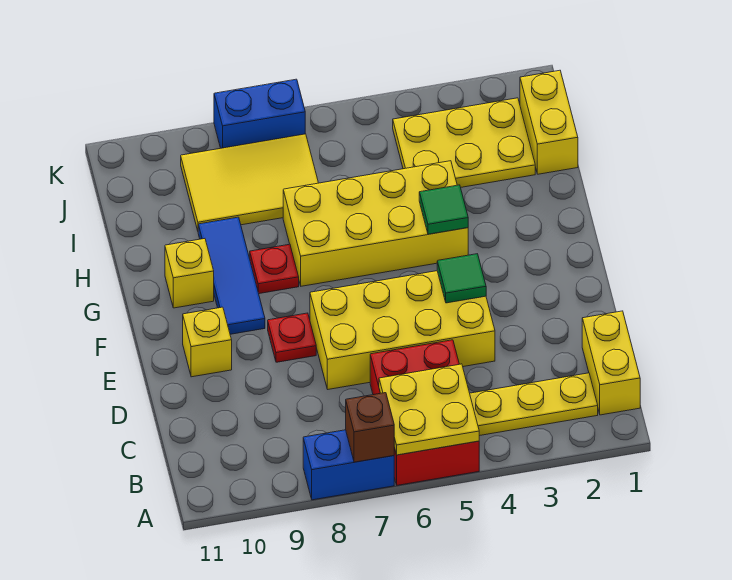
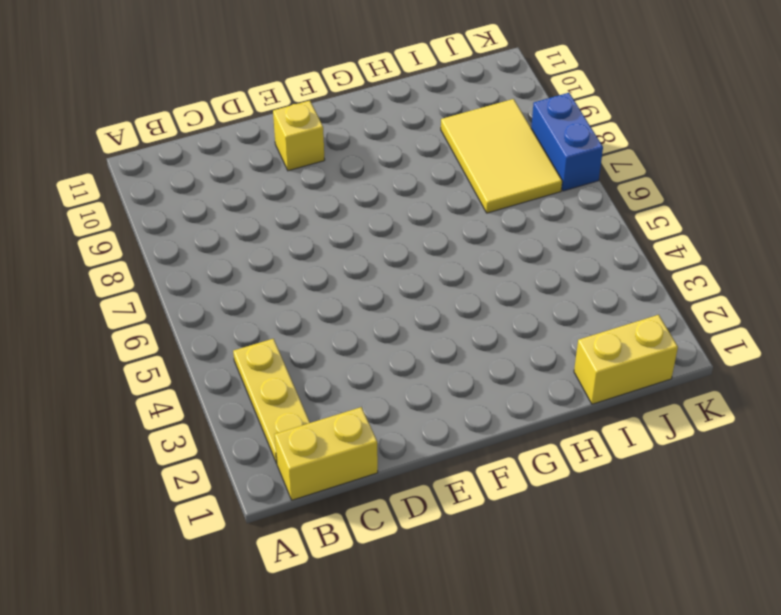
none -> red 2x3 brick [370,340,479,485]
none -> blue 1x2 brick [303,430,394,500]
none -> yellow 2x4 brick [310,271,495,389]

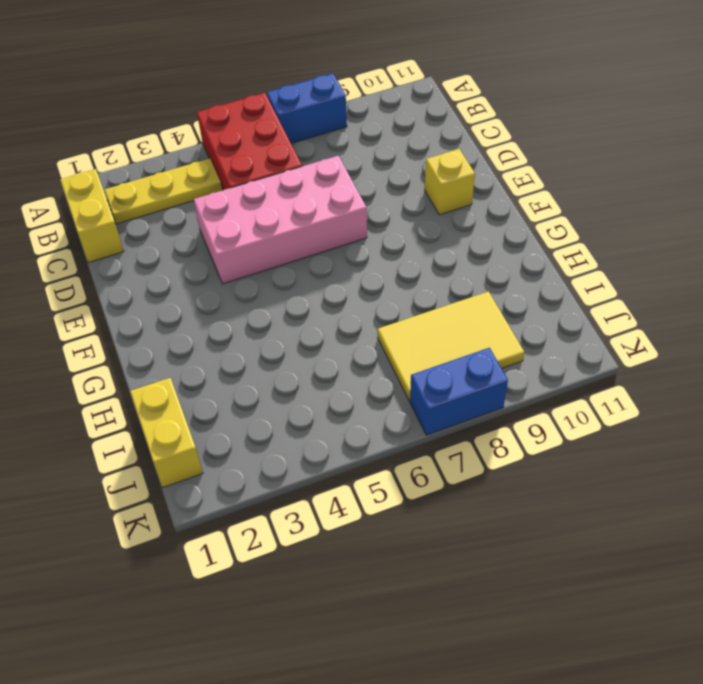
pink 2x4 brick [194,156,367,284] -> yellow 2x4 brick [310,271,495,389]
none -> red 1x1 plate [268,313,316,362]
none -> blue 1x3 tile [198,217,265,334]
none -> yellow 2x4 brick [283,161,468,286]

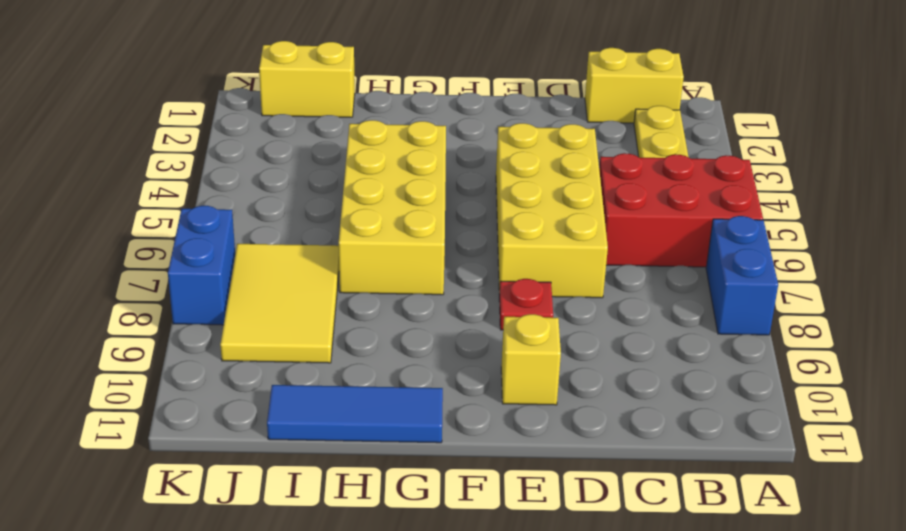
blue 1x3 tile [267,385,443,443] -> blue 1x3 tile moved to [198,217,265,334]
none -> red 1x1 plate [250,244,299,294]
none -> yellow 1x1 brick [165,239,214,308]
none -> yellow 2x3 plate [393,98,535,187]

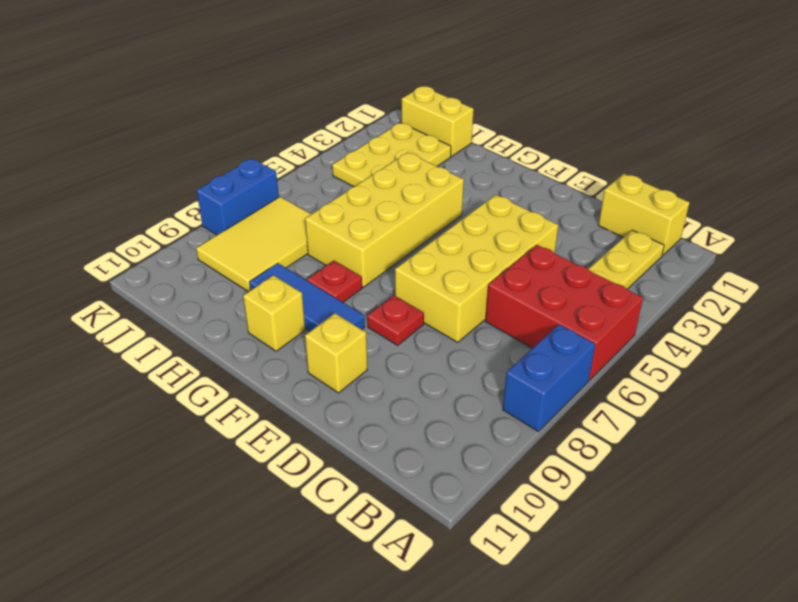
none -> yellow 2x2 plate [379,364,479,455]
none -> brown 1x1 brick [346,393,394,462]
none -> green 1x1 tile [437,254,486,303]

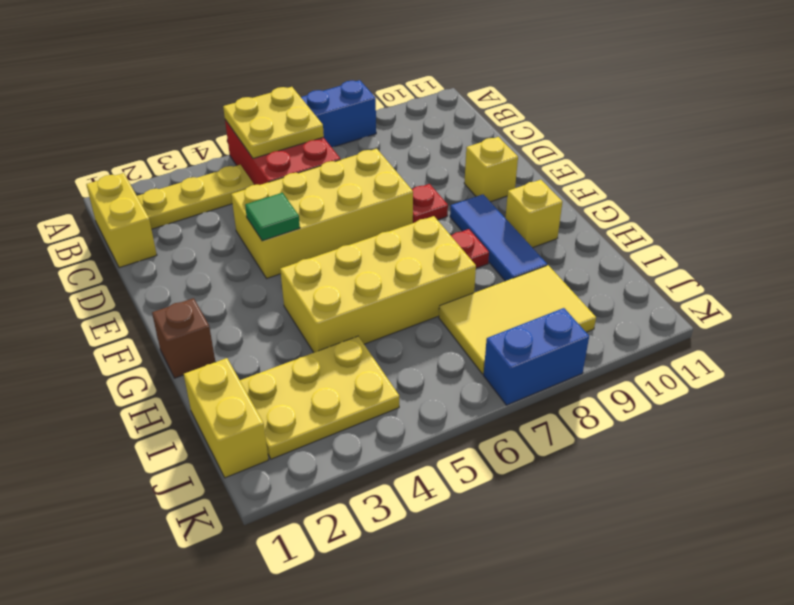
brown 1x1 brick [152,298,215,378] -> brown 1x1 brick moved to [346,393,394,462]
none -> green 1x1 tile [419,185,468,234]

